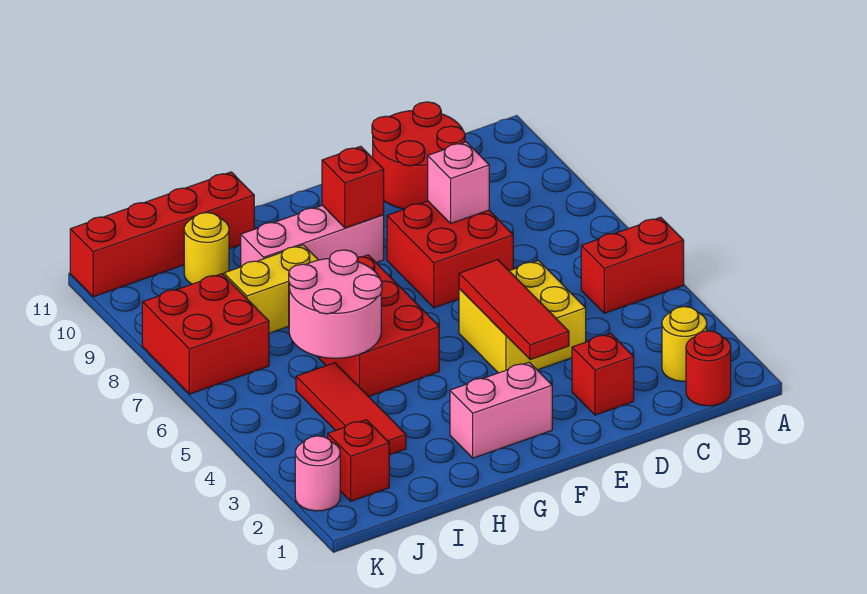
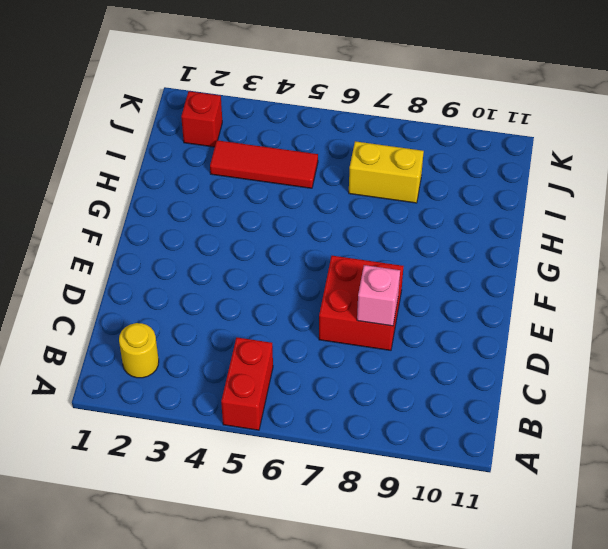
yellow 1x2 brick [349,141,424,203] -> yellow 1x2 brick turned to [224,245,318,333]
none -> red 1x1 round brick [686,331,731,406]
none -> red 2x2 round brick [372,102,465,209]
none -> red 1x1 brick [572,333,634,415]

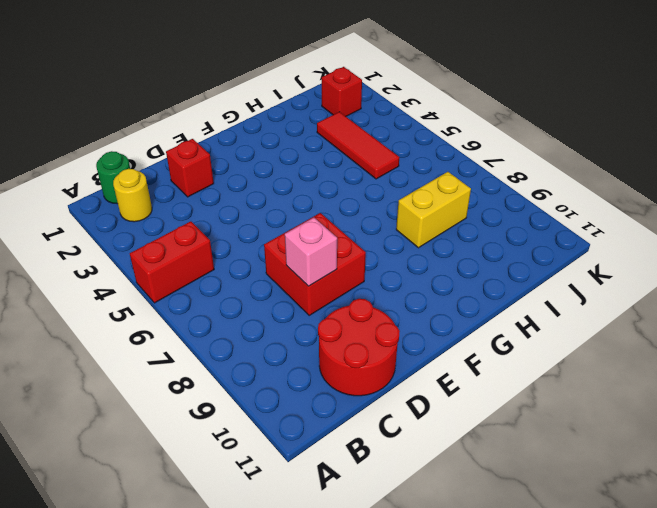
green 1x1 round brick [96,151,130,204] -> red 1x1 round brick [686,331,731,406]
none -> yellow 2x2 brick [459,261,586,373]
none -> pink 1x2 brick [450,362,552,458]
none -> pink 1x3 brick [241,205,384,267]

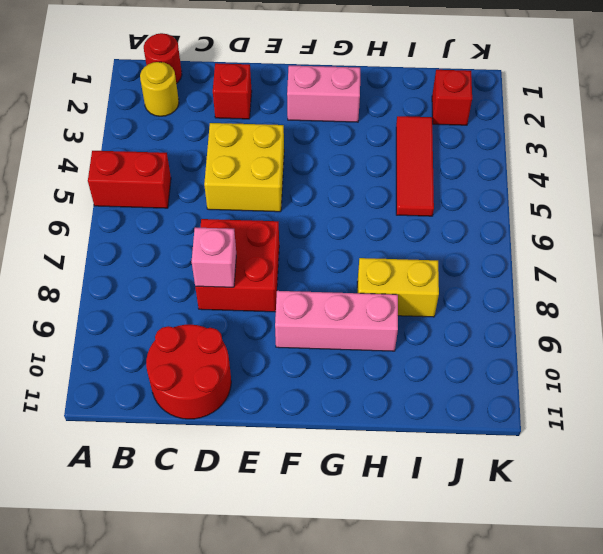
none -> red 2x3 brick [317,255,439,397]
none -> red 1x4 brick [70,172,254,297]
none -> yellow 1x1 round brick [184,213,229,284]

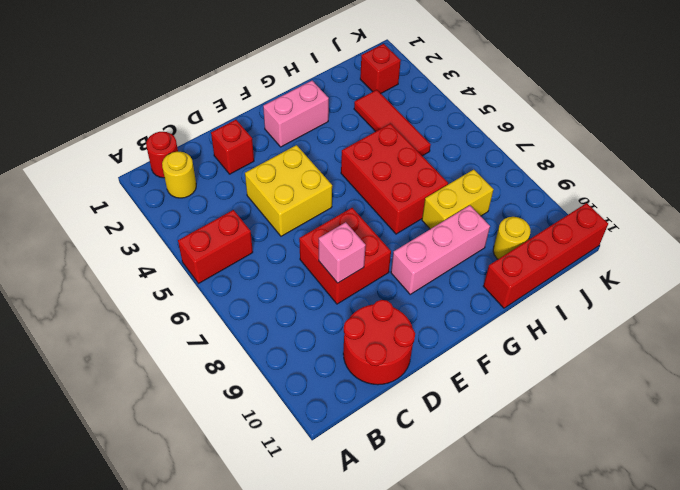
none -> red 2x2 brick [142,274,269,394]
none -> pink 1x1 round brick [295,436,340,511]
none -> red 1x3 tile [459,260,569,360]

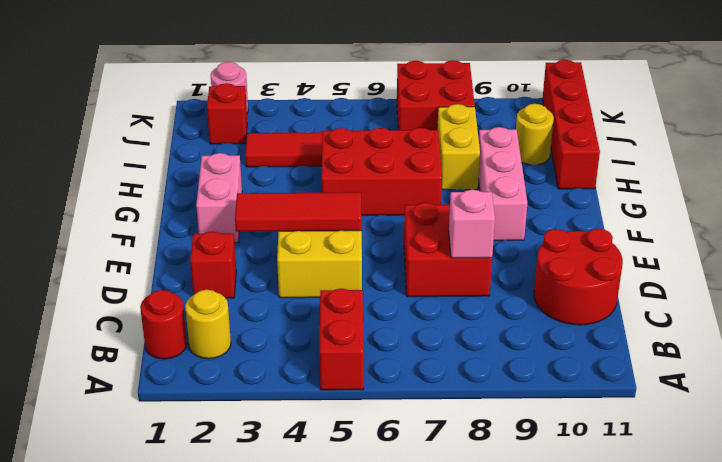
none -> red 1x1 brick [322,146,384,228]
none -> pink 2x2 round brick [289,250,382,358]

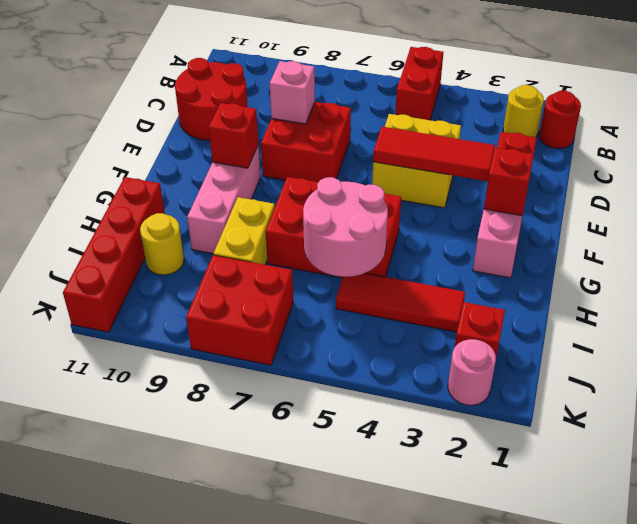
red 1x1 brick [484,148,534,216] -> none

